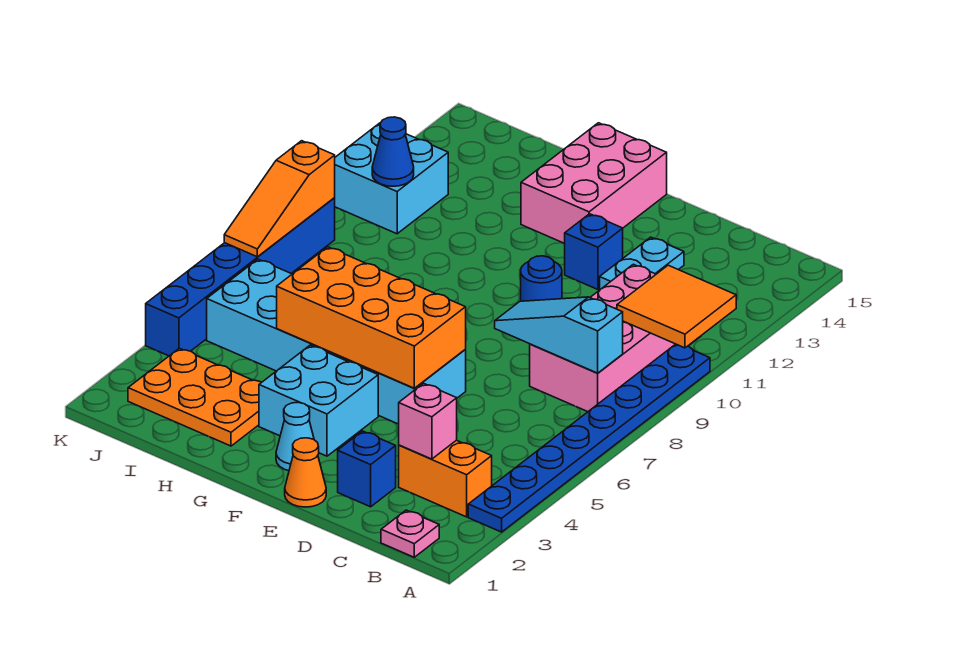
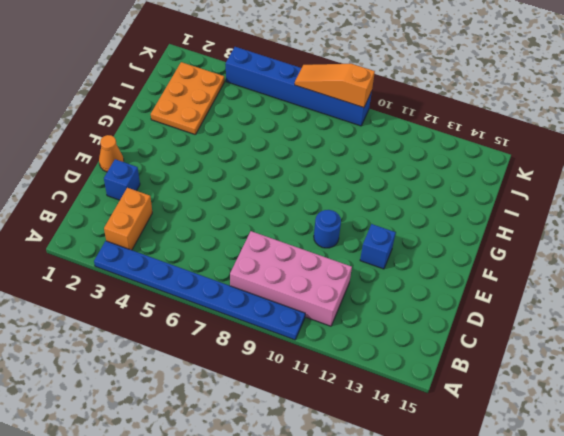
none -> pink 1x1 plate [381,510,439,557]
none -> cyan 1x2 plate [600,237,684,289]
none -> cyan 2x6 brick [207,259,466,424]

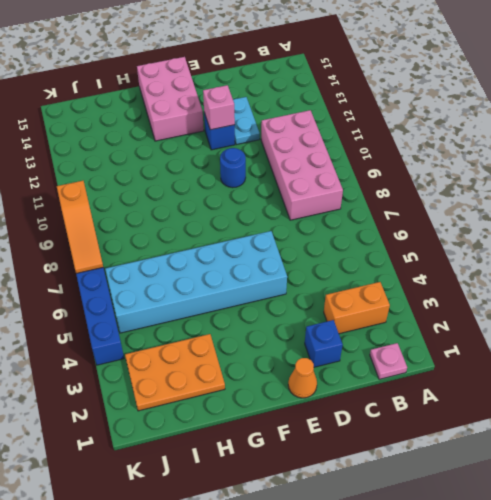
pink 1x1 brick [203,85,235,130] -> pink 1x1 brick moved to [399,383,457,459]
none -> blue 1x8 plate [468,344,710,532]
none -> cyan 1x1 cone [276,402,314,471]
none -> cyan 2x2 brick [259,345,378,456]

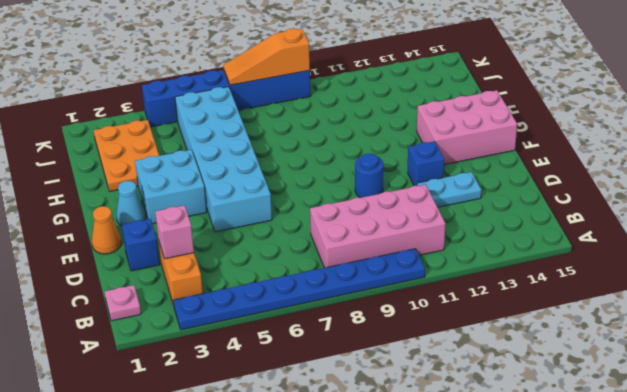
none -> cyan 2x2 brick [335,123,448,234]
none -> orange 2x2 tile [617,265,736,348]
none -> cyan 1x3 slope [495,297,623,373]

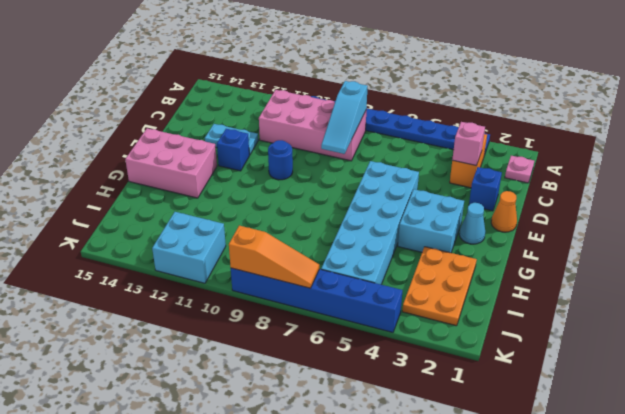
none -> orange 2x2 tile [617,265,736,348]
none -> orange 2x4 brick [277,247,466,388]
none -> blue 1x1 cone [372,117,414,186]

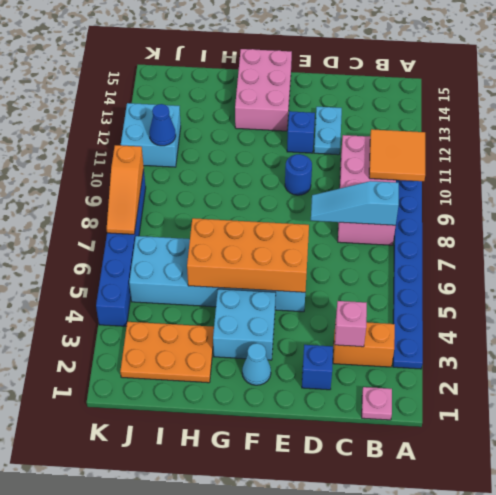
none -> orange 1x1 cone [285,438,326,507]

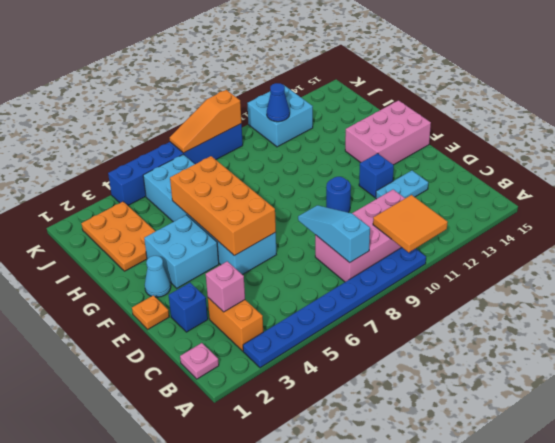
orange 1x1 plate [132,295,169,329] -> orange 1x1 cone [285,438,326,507]

